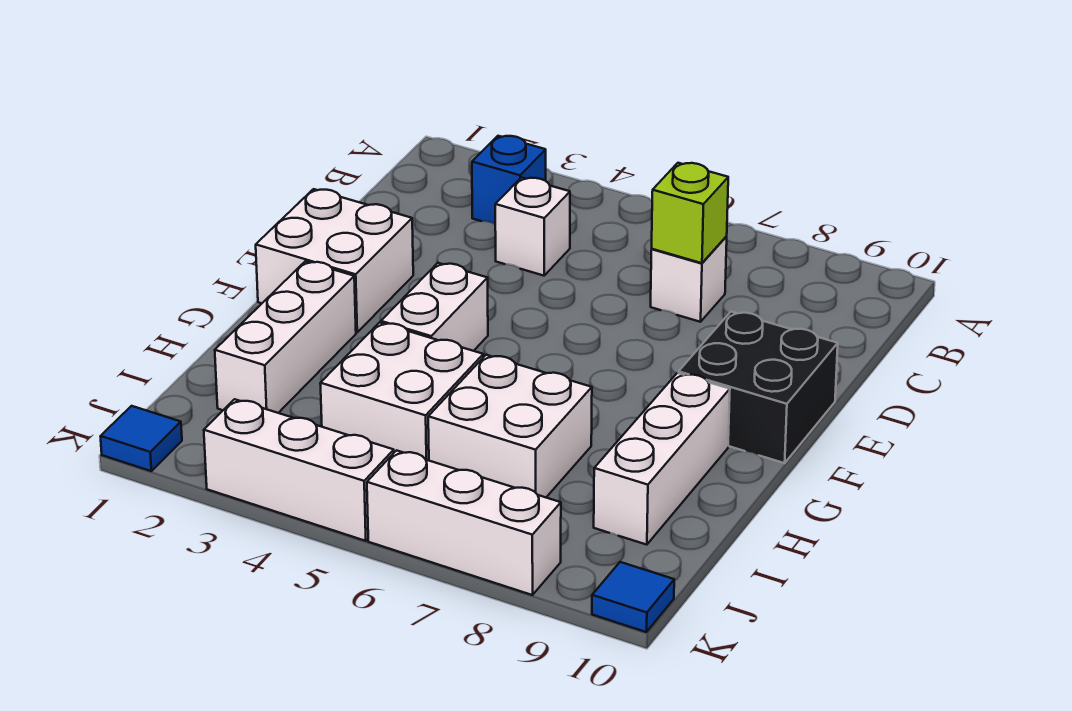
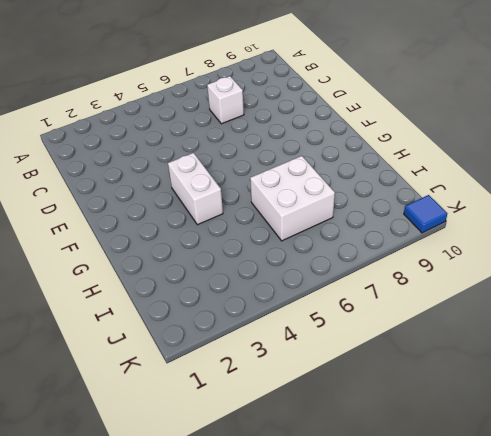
none -> blue 1x1 brick [472,136,546,224]
none -> white 1x1 brick [495,178,570,276]
none -> white 2x2 brick [256,189,413,332]

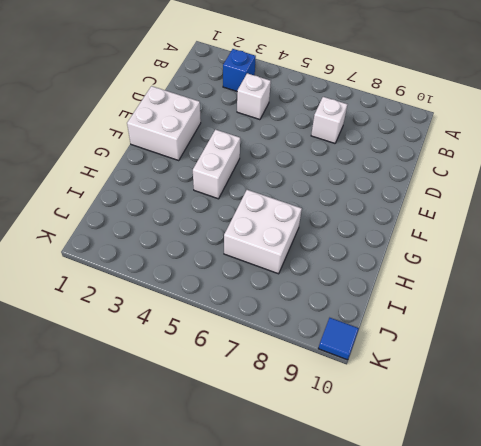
none -> black 2x2 brick [679,312,838,463]
none -> white 1x3 brick [215,261,356,413]
none -> white 1x3 brick [594,373,730,545]

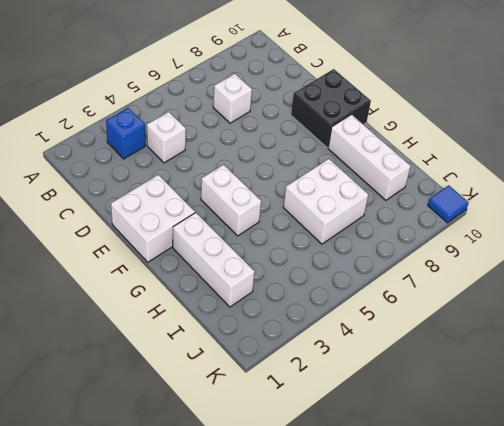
none -> white 2x2 brick [320,322,483,460]
none -> blue 1x1 tile [100,406,182,471]
none -> white 1x3 brick [204,399,394,541]

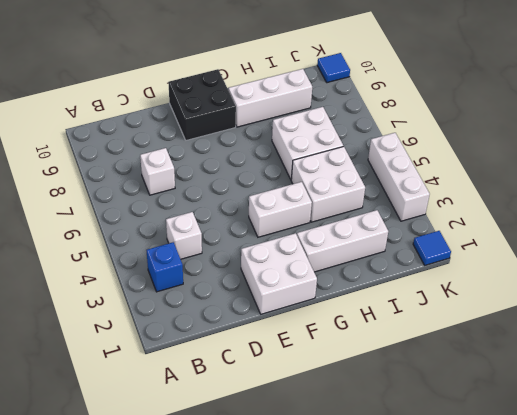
none -> white 1x3 brick [367,450,561,595]
none -> lime 1x1 brick [652,163,728,263]

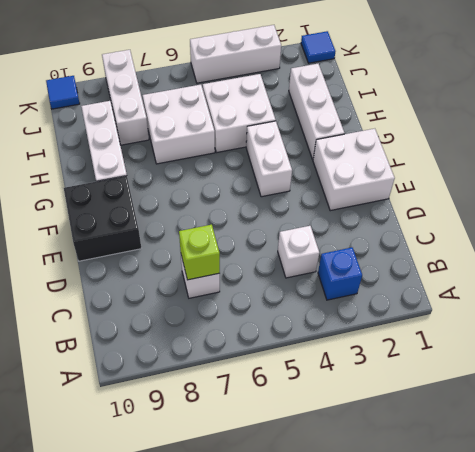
white 1x3 brick [102,50,149,145] -> white 1x3 brick turned to [367,450,561,595]

